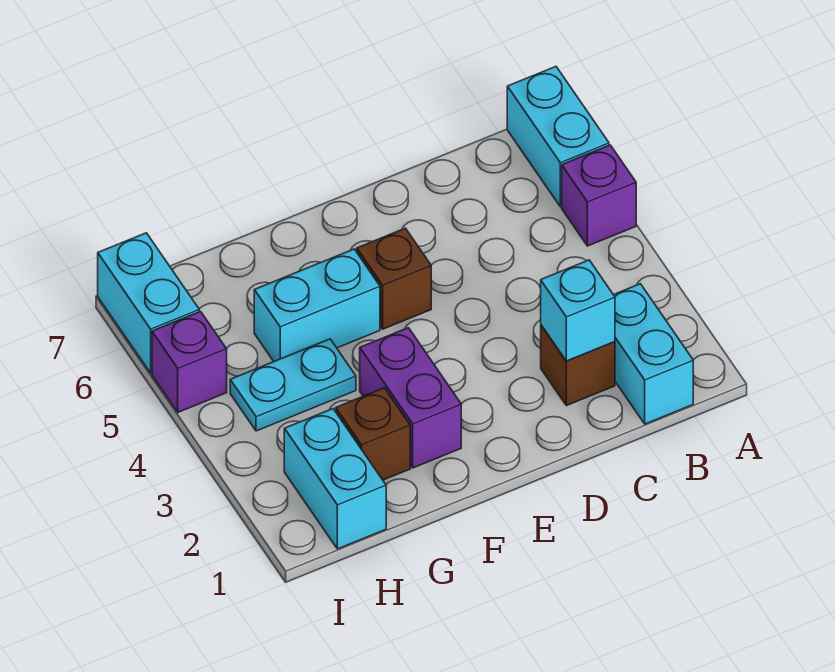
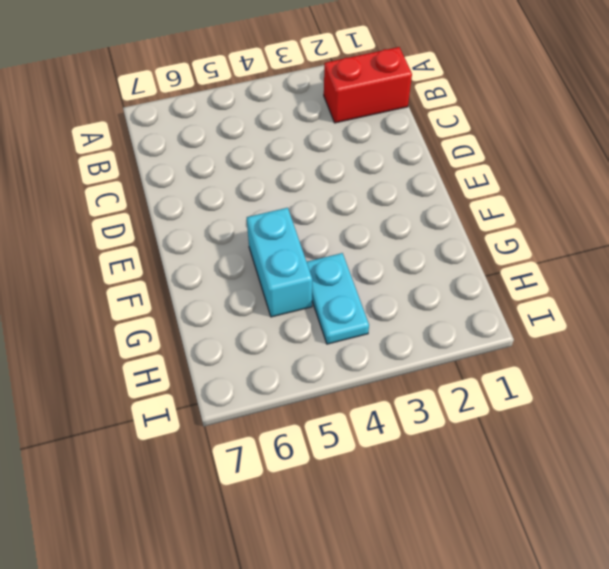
red 1x2 brick [324,47,412,123] -> cyan 1x2 brick [614,284,693,424]
none -> purple 1x1 brick [562,145,636,246]
none -> cyan 1x2 brick [507,67,609,207]
none -> brown 1x1 brick [541,325,615,406]

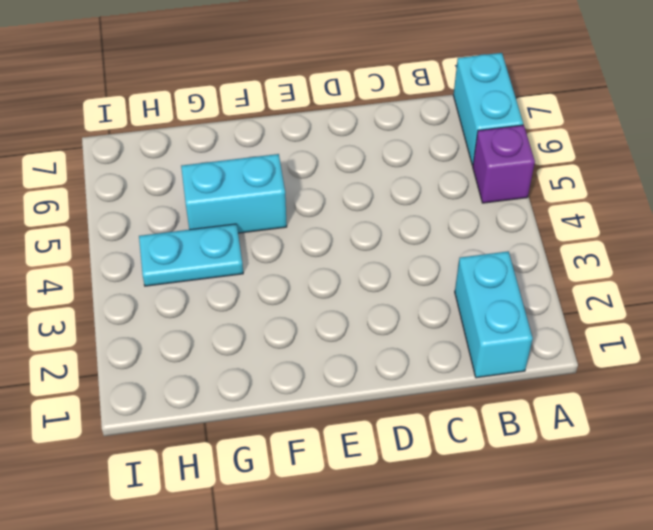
none -> brown 1x1 brick [541,325,615,406]
none -> brown 1x1 brick [357,228,431,329]
none -> purple 1x2 brick [360,328,461,468]

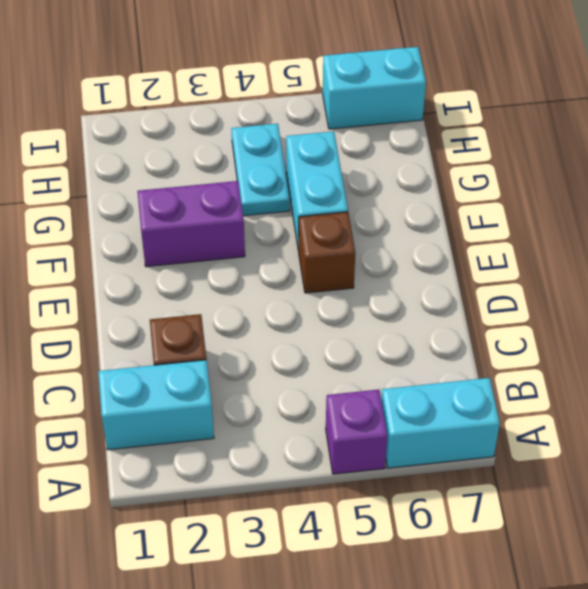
none -> brown 1x1 brick [336,388,410,480]
none -> cyan 1x2 brick [284,409,386,549]
none -> purple 1x1 brick [152,312,227,412]

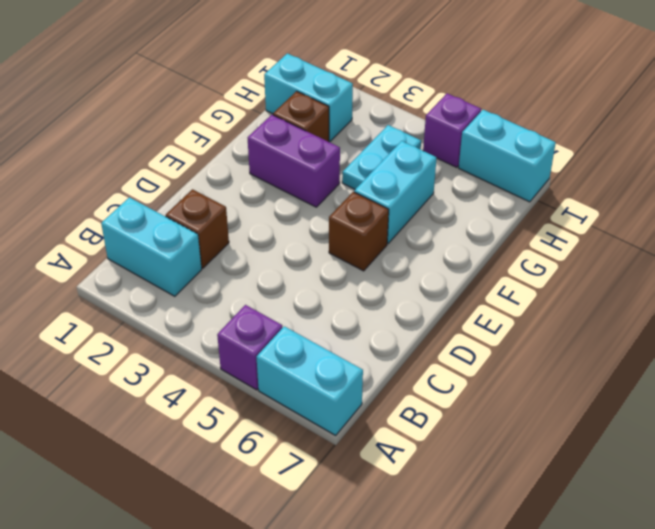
none -> cyan 1x1 brick [541,260,615,361]

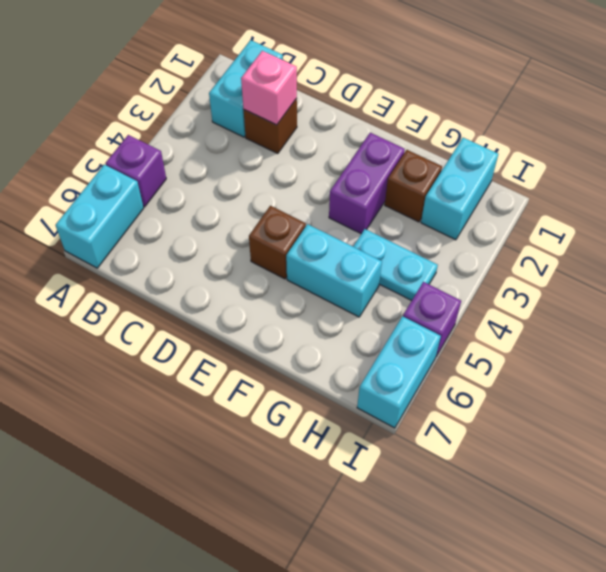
pink 1x1 brick [241,51,297,125] -> cyan 1x1 brick [541,260,615,361]

